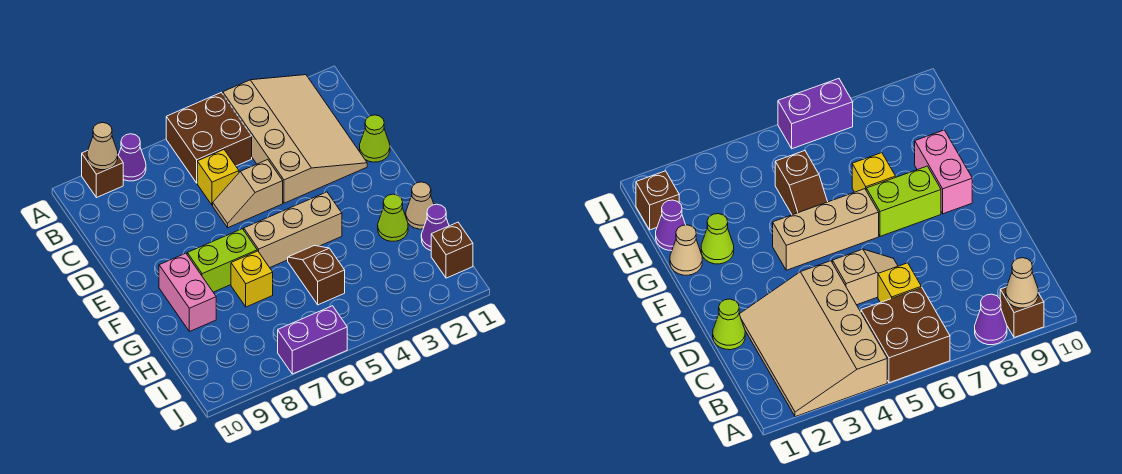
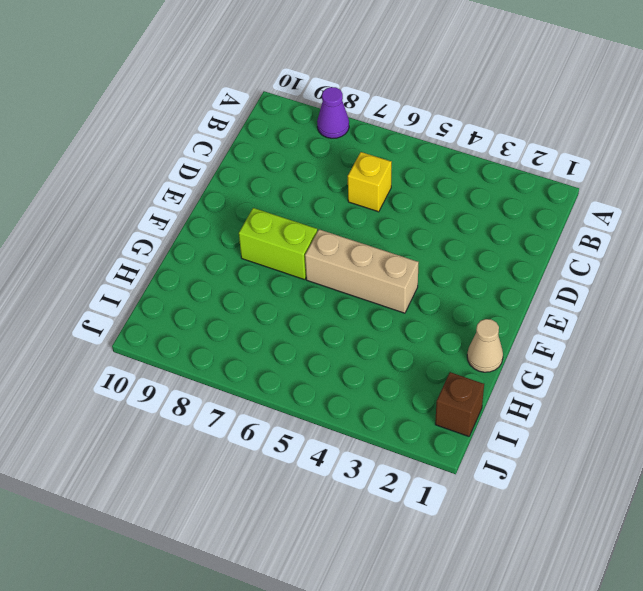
none -> tan 3x4 slope [223,75,367,203]
none -> brown 2x2 brick [166,93,252,183]
none -> brown 1x1 brick [82,151,123,198]

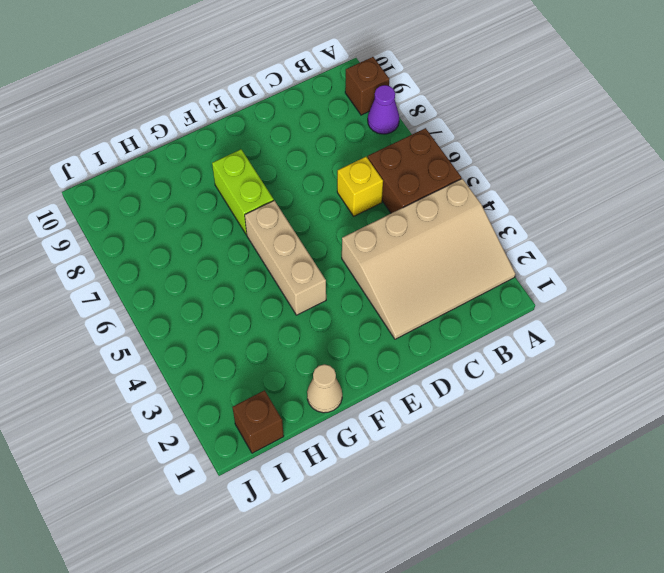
none -> lime 1x1 cone [360,115,390,162]
none -> tan 1x2 slope [213,160,283,228]
none -> pink 1x2 brick [159,253,216,332]

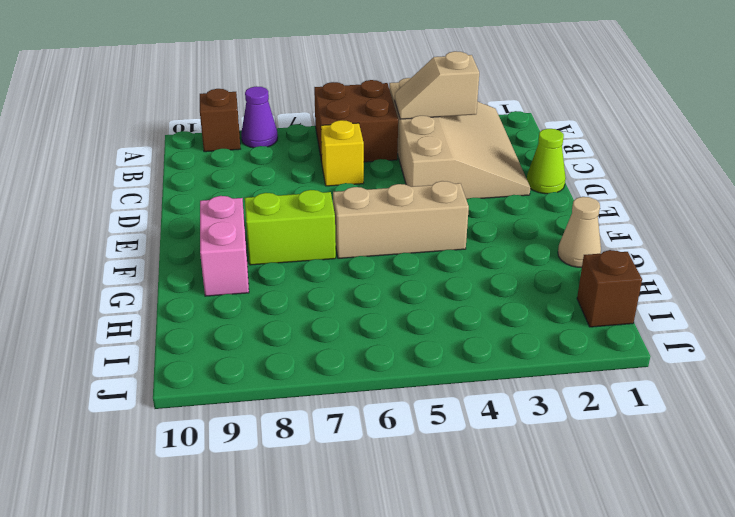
tan 1x2 slope [395,51,479,119] -> tan 1x2 slope moved to [213,160,283,228]
none -> lime 1x1 cone [378,194,408,241]
none -> brown 1x2 slope [288,246,345,305]
none -> yellow 1x1 brick [231,251,273,307]

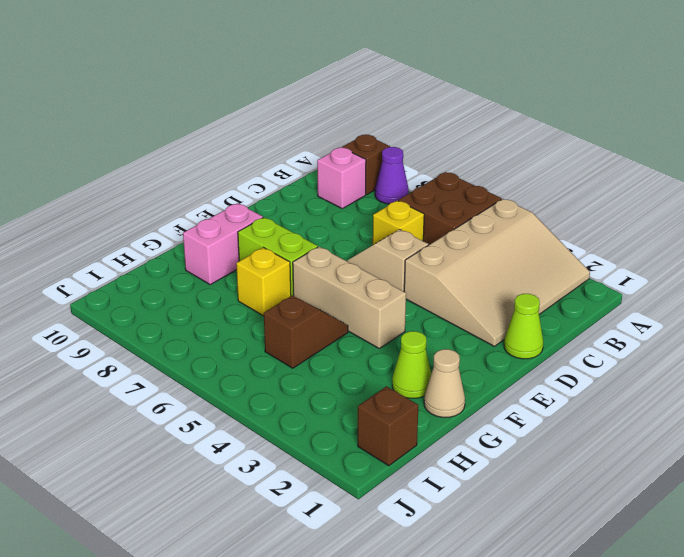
pink 1x1 brick [317,148,366,209] -> none
none -> purple 1x1 cone [421,204,449,251]
none -> purple 1x2 brick [278,306,347,374]
none -> tan 1x1 cone [87,123,118,170]

